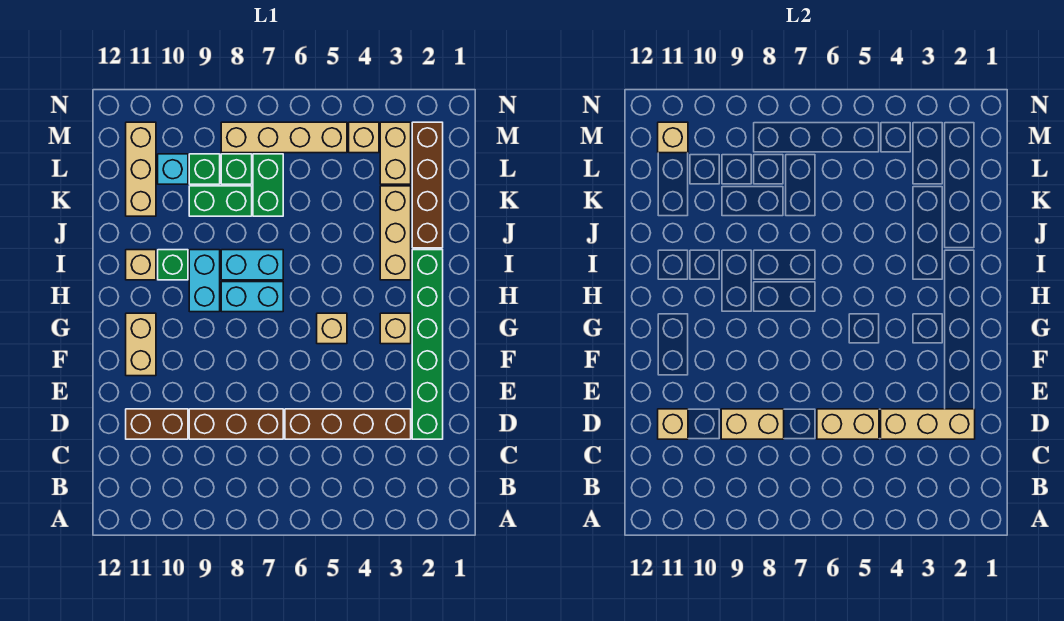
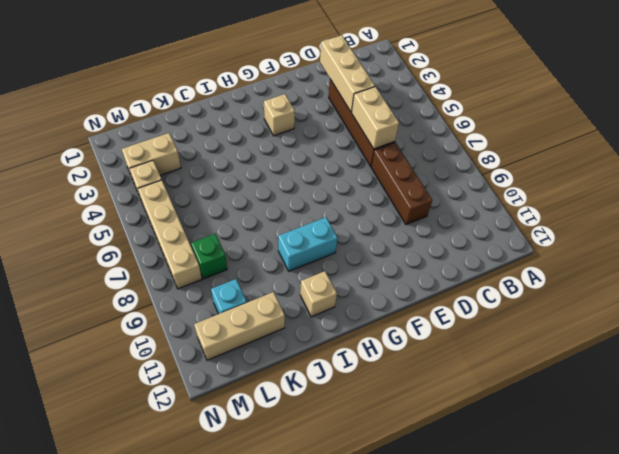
none -> green 1x6 brick [412,250,443,439]
none -> brown 1x2 brick [126,409,188,439]
none -> tan 1x2 brick [126,313,156,376]

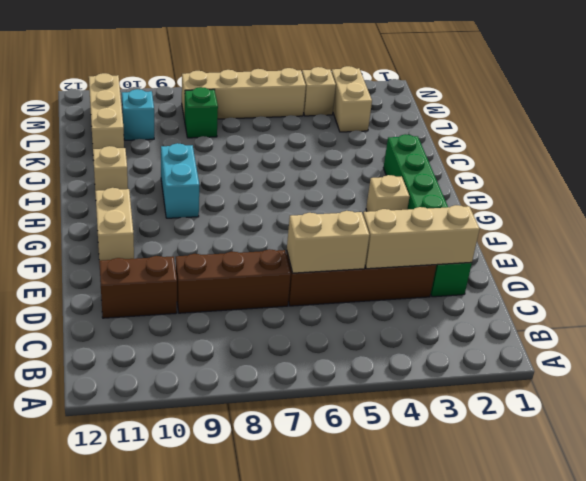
none -> tan 1x1 brick [317,313,347,344]
none -> cyan 1x2 brick [221,282,283,312]
none -> tan 1x3 brick [380,186,411,280]

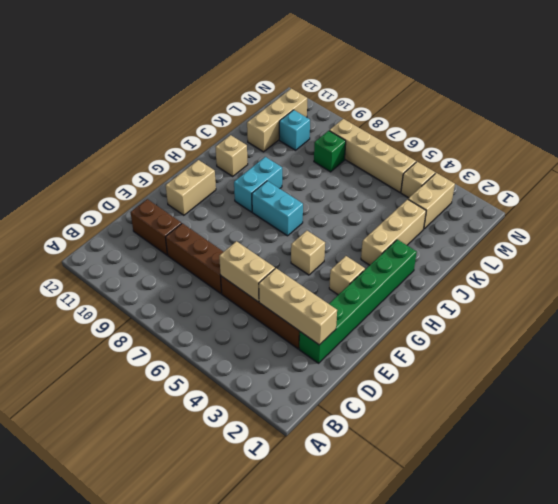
none -> cyan 1x2 brick [221,250,283,280]
none -> green 1x1 brick [158,250,188,280]
none -> brown 1x4 brick [412,122,443,248]

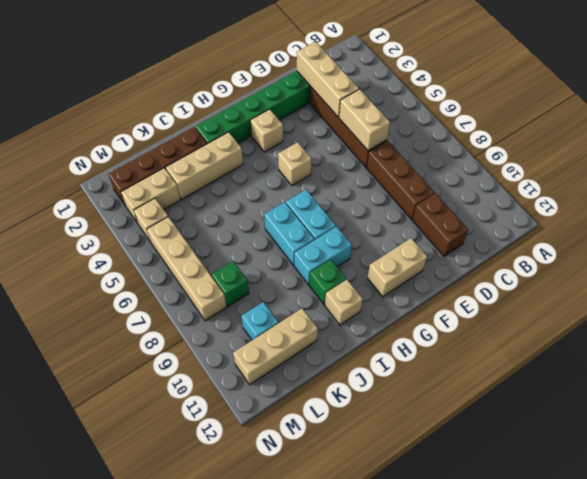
none -> green 1x2 brick [253,154,283,216]
none -> green 1x2 brick [189,186,252,216]
none -> green 1x1 brick [189,154,220,184]

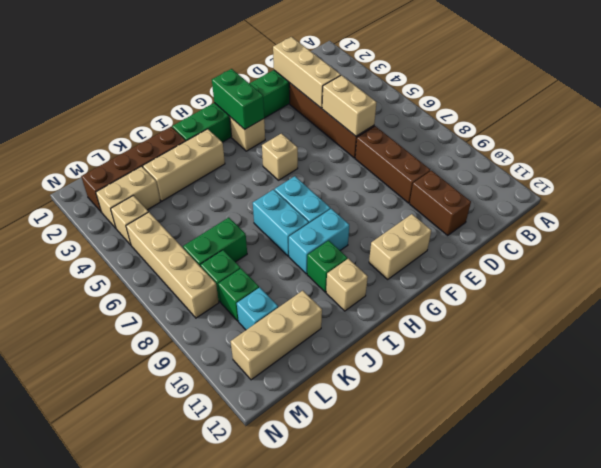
green 1x2 brick [212,69,264,129] -> green 1x2 brick moved to [189,186,252,216]
none -> tan 1x2 brick [721,409,784,439]
none -> tan 1x1 brick [658,409,688,439]
none -> tan 1x1 brick [658,122,688,153]

